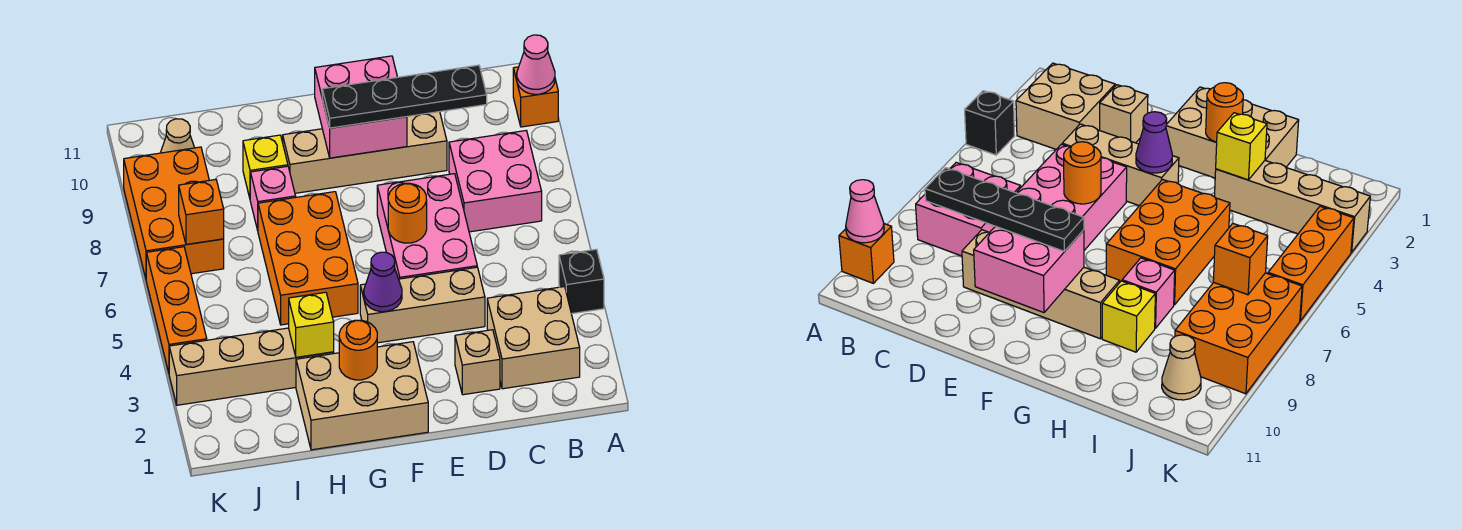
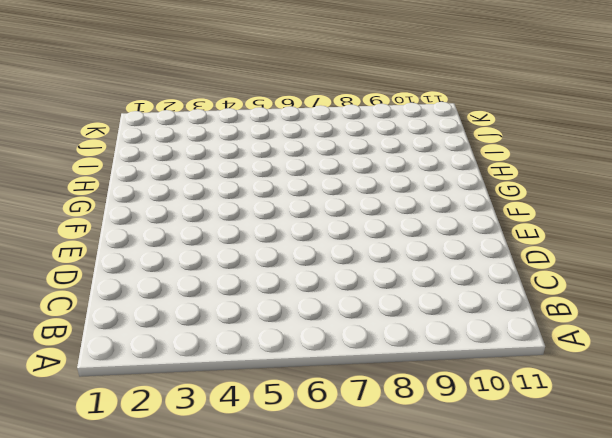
none -> black 1x1 brick [559,249,604,314]
none -> orange 1x1 brick [513,67,558,127]
none -> tan 2x2 brick [487,287,580,389]

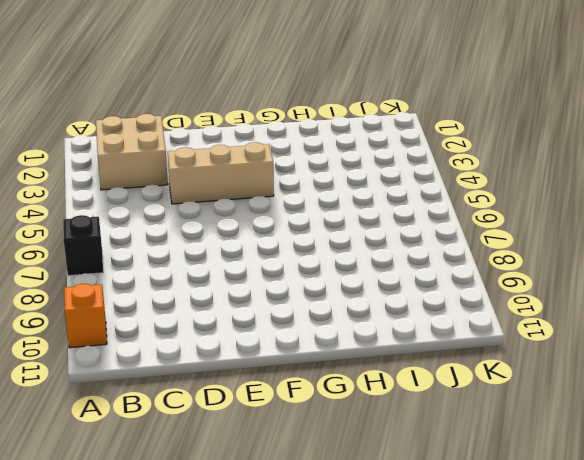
black 1x1 brick [63,215,103,276] -> black 1x1 brick moved to [559,249,604,314]
none -> pink 2x2 brick [449,131,542,232]
none -> tan 1x1 brick [455,330,500,395]
none -> pink 2x3 brick [377,174,477,279]

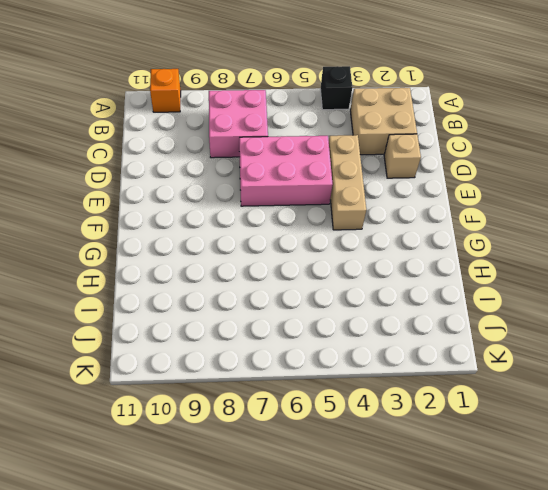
none -> tan 1x4 brick [283,112,447,193]
none -> tan 2x3 brick [296,342,428,450]
none -> orange 2x3 brick [258,192,358,325]

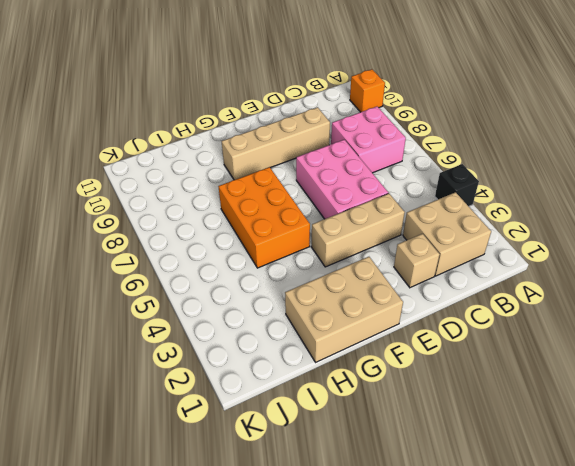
none -> tan 1x4 brick [169,328,334,405]
none -> pink 1x1 brick [250,166,296,230]
none -> yellow 1x1 brick [243,135,288,198]

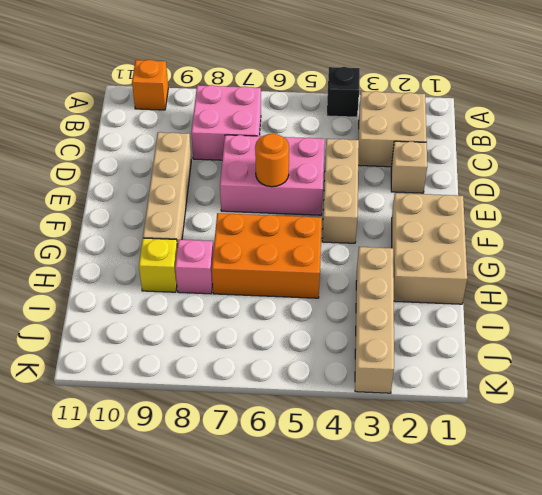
none -> orange 2x3 brick [124,147,224,278]
none -> tan 1x1 cone [161,119,194,153]
none -> orange 1x3 brick [146,247,207,372]

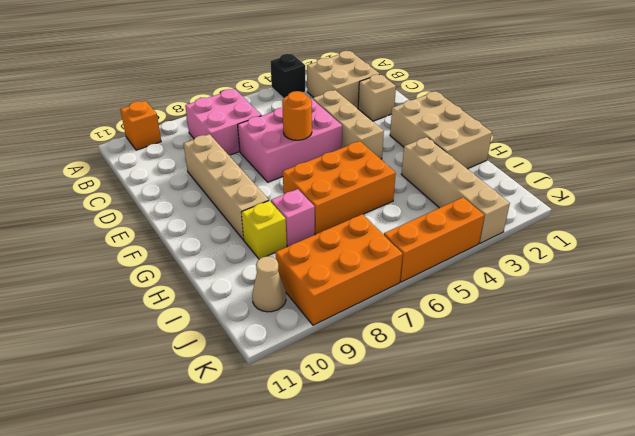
none -> pink 1x1 cone [517,35,555,94]
none -> pink 2x2 brick [315,56,407,158]
none -> purple 1x1 cone [364,252,402,312]

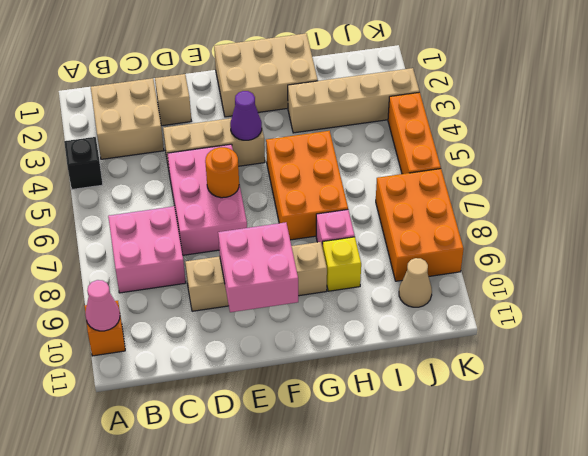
none -> orange 1x1 round brick [339,320,377,380]
none -> yellow 1x1 brick [289,292,334,357]
none -> orange 1x1 brick [179,180,224,244]

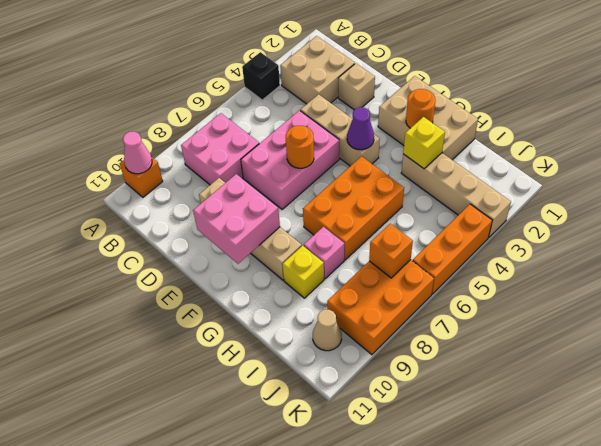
none -> black 1x4 plate [322,65,487,128]

